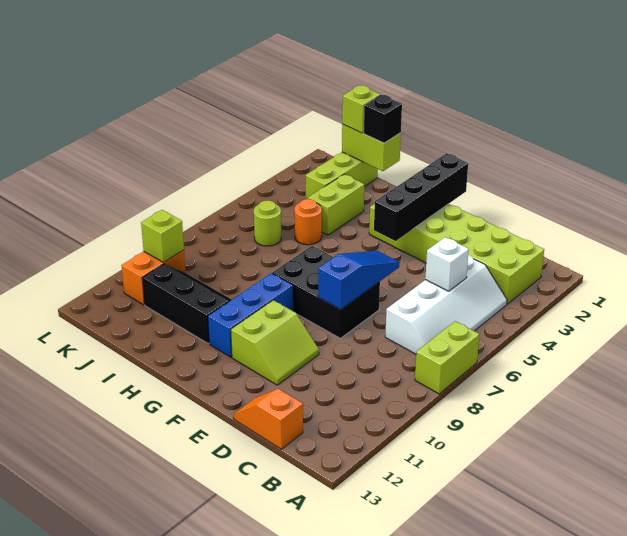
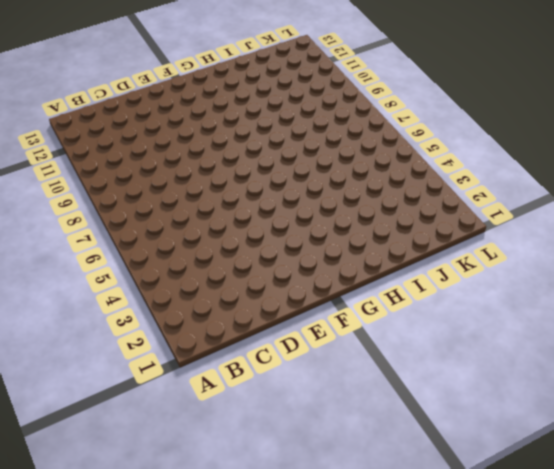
none -> lime 1x2 brick [415,321,480,394]
none -> lime 2x6 brick [369,204,544,304]
none -> white 2x4 slope [385,255,507,354]

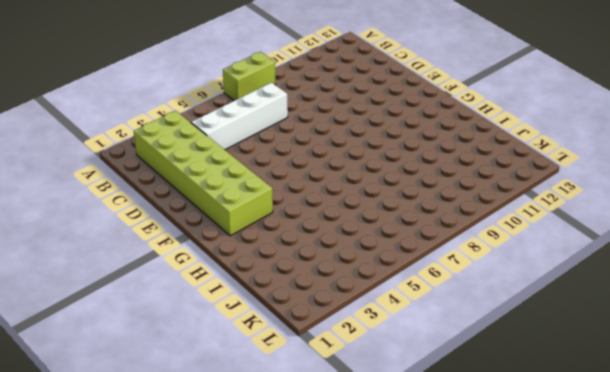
none -> orange 1x2 slope [234,389,303,449]
none -> black 2x3 brick [272,246,380,338]
none -> lime 2x2 slope [231,300,319,385]

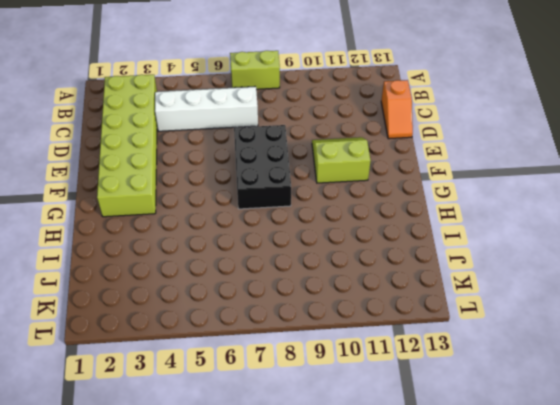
none -> blue 1x3 brick [208,273,293,357]
none -> black 2x3 slope [142,264,232,344]
none -> lime 1x2 brick [308,174,364,235]

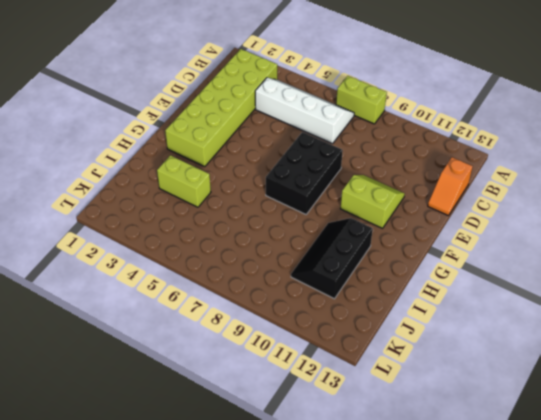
none -> blue 1x3 brick [208,273,293,357]
none -> orange 1x1 round brick [294,199,322,245]
none -> lime 1x3 brick [306,152,378,199]

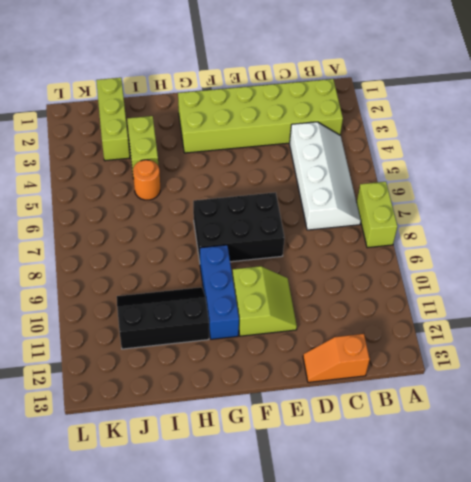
none -> lime 1x1 round brick [254,201,281,246]
none -> orange 1x2 brick [121,250,186,305]
none -> white 1x1 brick [425,237,469,291]

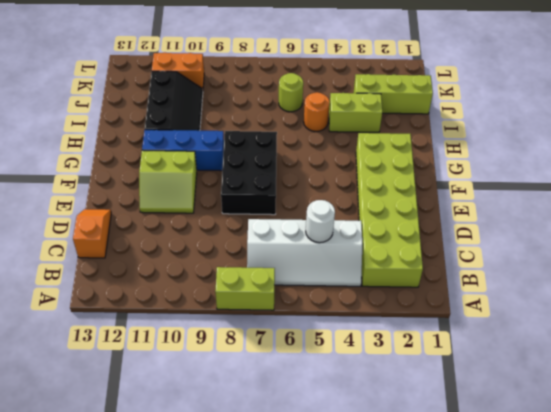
white 1x1 round brick [306,200,335,243] -> white 1x1 brick [425,237,469,291]
none -> blue 1x3 slope [318,251,400,310]
none -> black 1x4 brick [374,153,468,241]
none -> lime 1x2 brick [342,124,401,171]

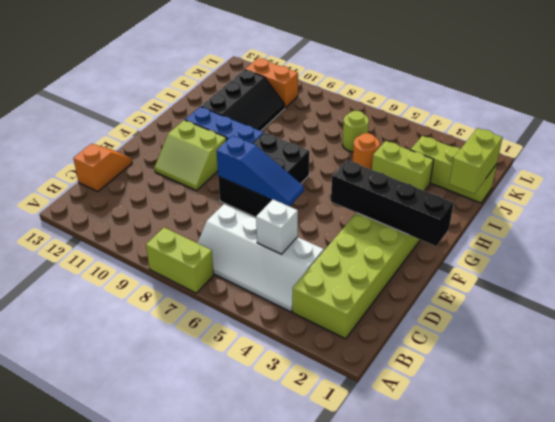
none -> lime 1x1 brick [141,210,184,262]
none -> black 1x1 brick [363,95,402,143]
none -> lime 1x1 brick [342,85,380,133]

